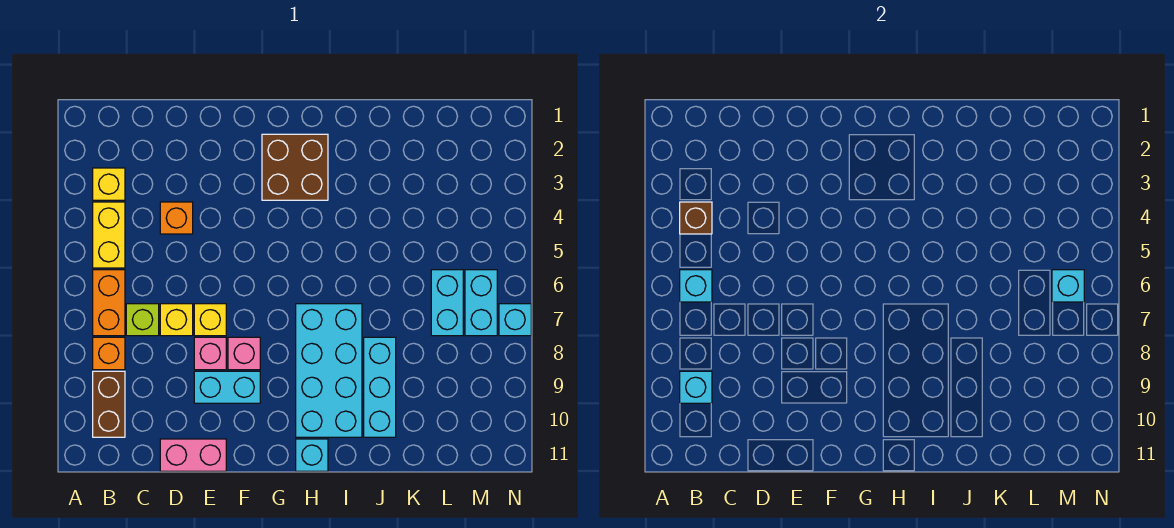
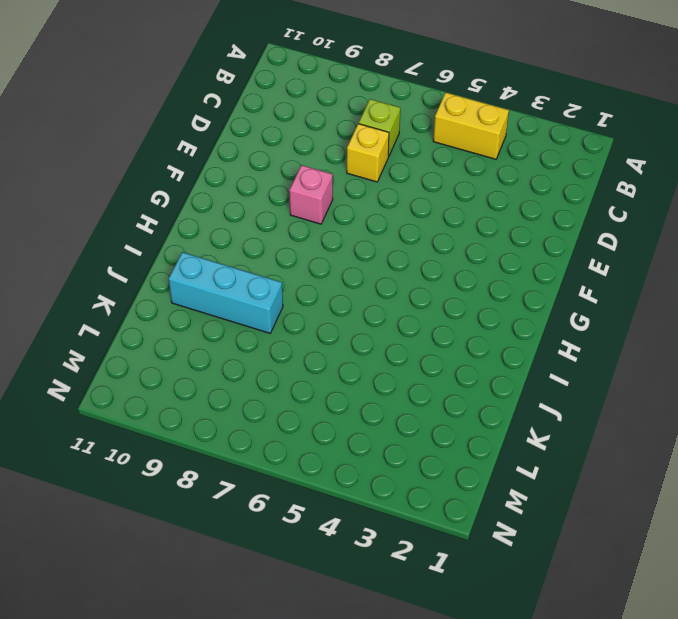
none -> yellow 1x1 brick [93,168,125,200]
none -> orange 1x2 brick [93,270,125,336]
none -> orange 1x1 brick [93,337,125,370]

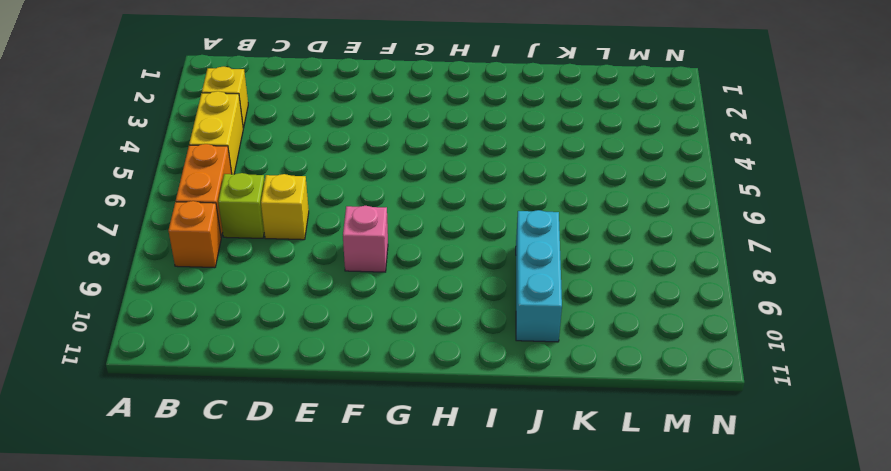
none -> brown 1x2 brick [93,371,125,437]
none -> orange 1x1 brick [160,202,193,234]
none -> pink 1x2 brick [160,439,226,471]

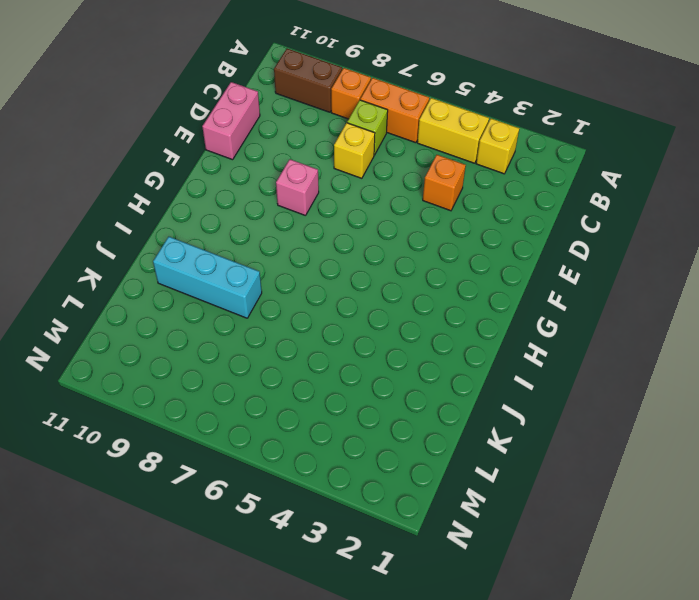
none -> yellow 1x1 brick [194,304,226,336]
none -> pink 1x1 brick [194,337,226,370]
none -> cyan 1x2 brick [194,371,260,403]

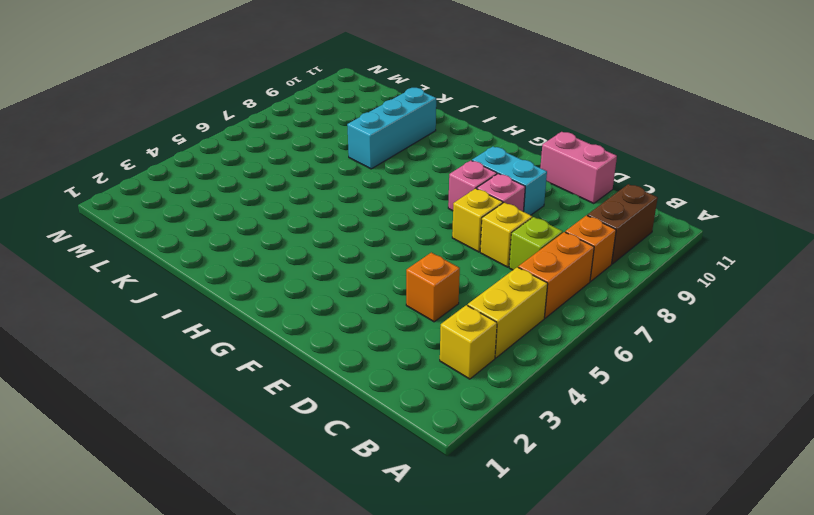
none -> brown 2x2 brick [262,134,328,200]
none -> cyan 2x4 brick [296,304,362,437]
none -> cyan 1x1 brick [296,439,328,471]

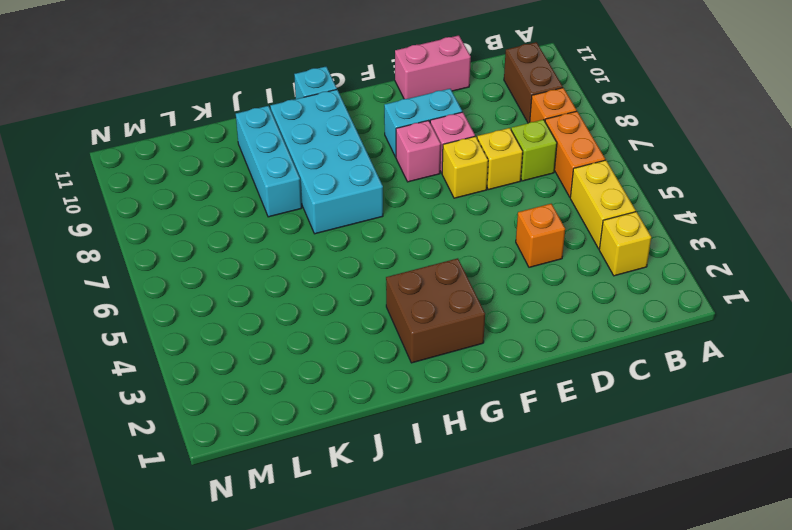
none -> cyan 1x2 brick [431,270,463,336]
none -> cyan 1x2 brick [465,270,497,336]
none -> cyan 1x1 brick [499,304,531,336]

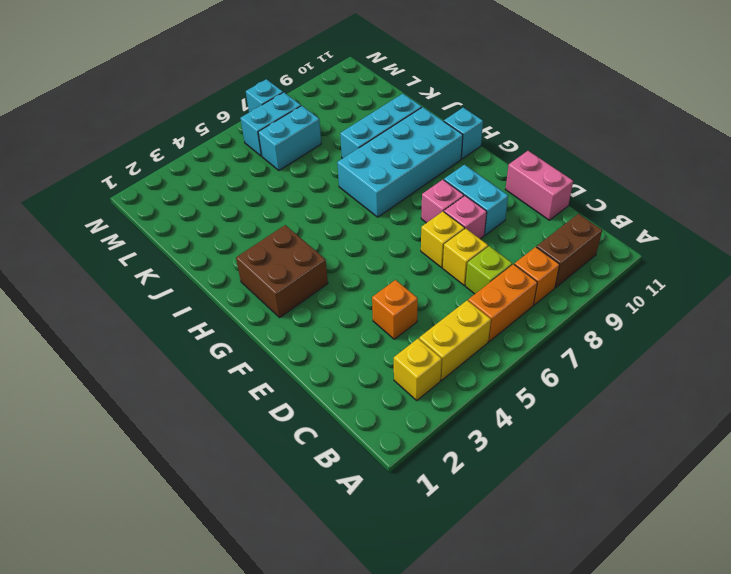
none -> brown 1x1 brick [680,202,712,234]
none -> cyan 1x1 brick [680,270,712,302]
none -> cyan 1x1 brick [680,371,712,403]

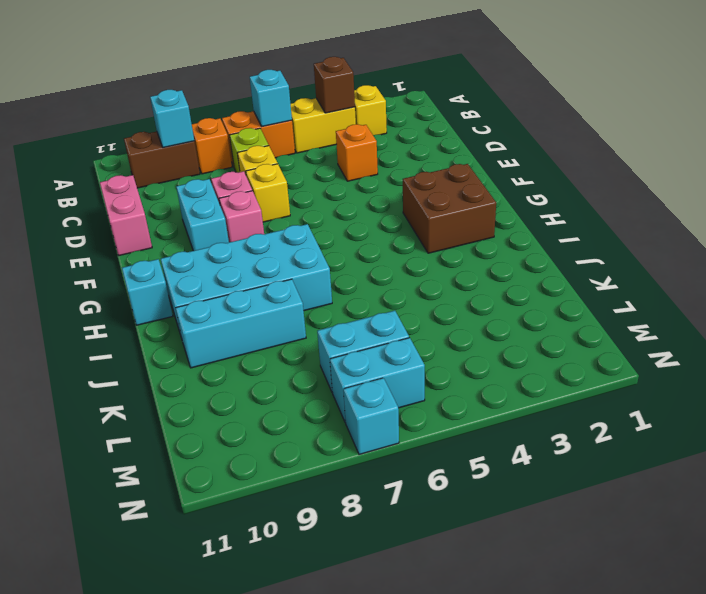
none -> cyan 1x1 brick [1052,270,1084,302]

